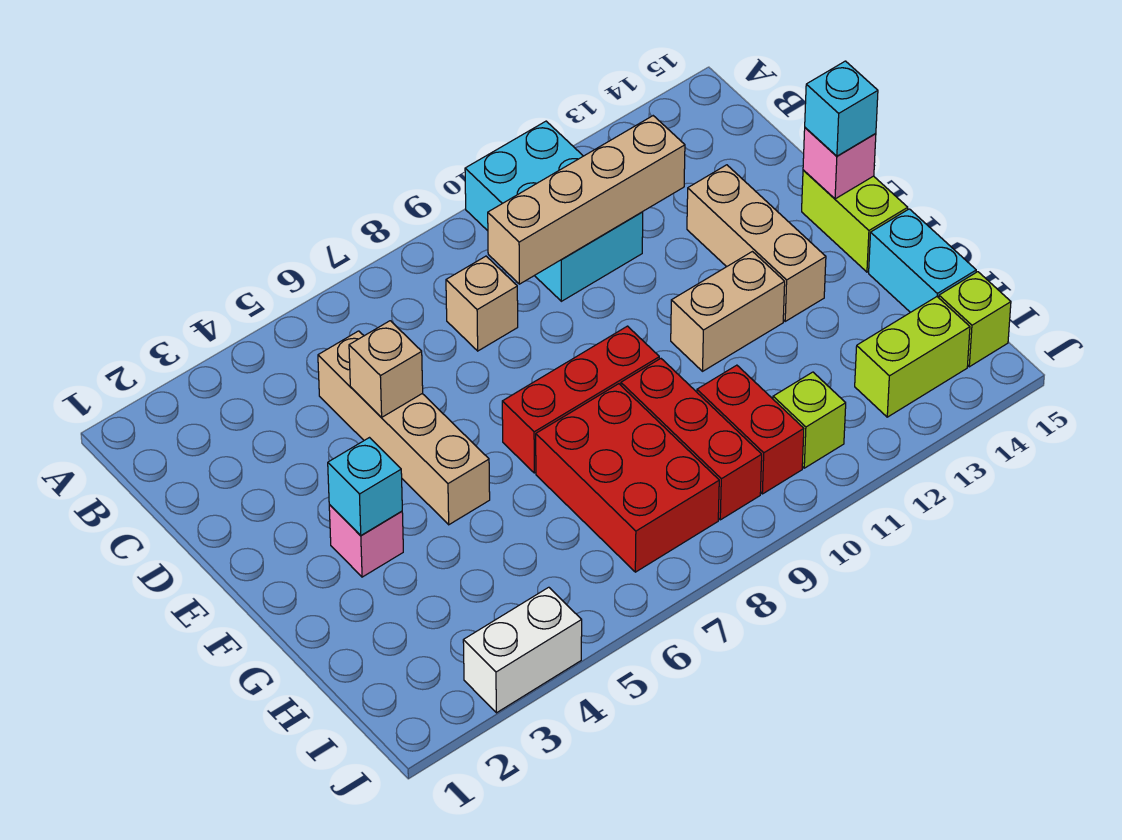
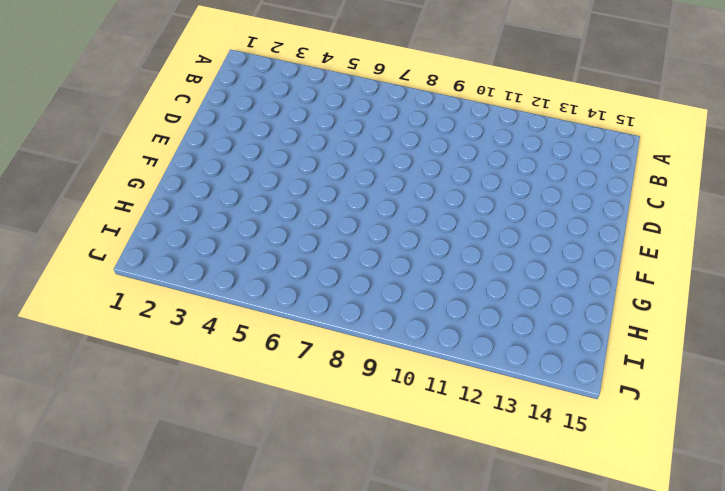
none -> cyan 2x3 brick [465,121,643,301]
none -> tan 1x4 brick [318,331,490,525]
none -> tan 1x1 brick [446,256,518,351]

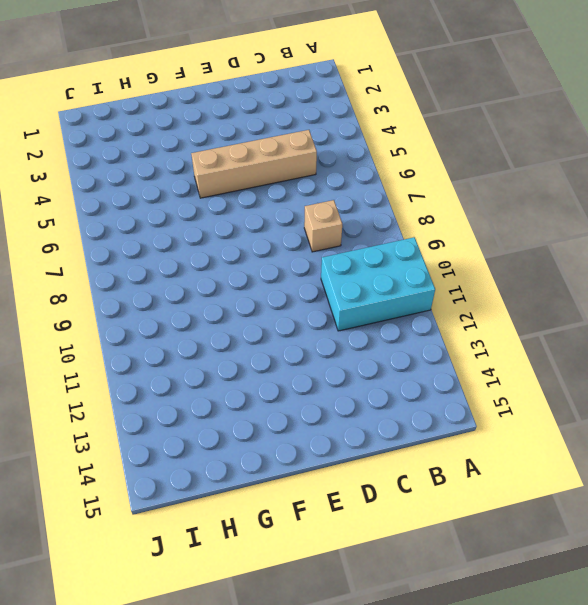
none -> tan 1x3 brick [687,165,826,321]
none -> lime 1x2 brick [802,170,908,272]
none -> pink 1x1 brick [329,505,403,577]

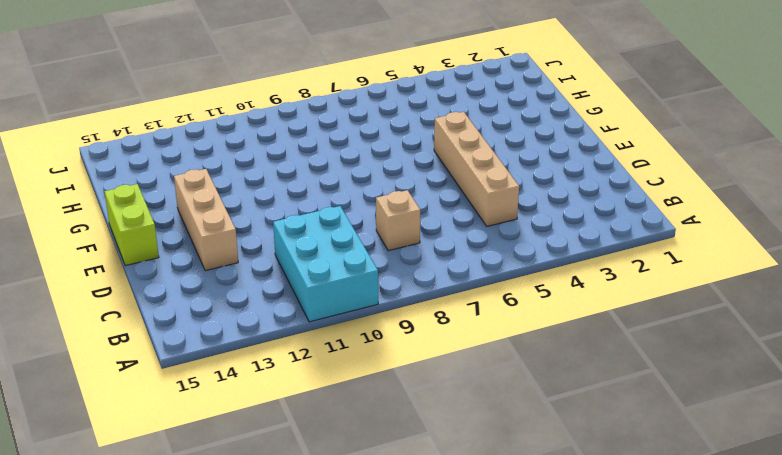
none -> pink 1x1 brick [329,505,403,577]
none -> red 1x3 brick [502,326,659,473]
none -> tan 1x2 brick [671,252,785,371]

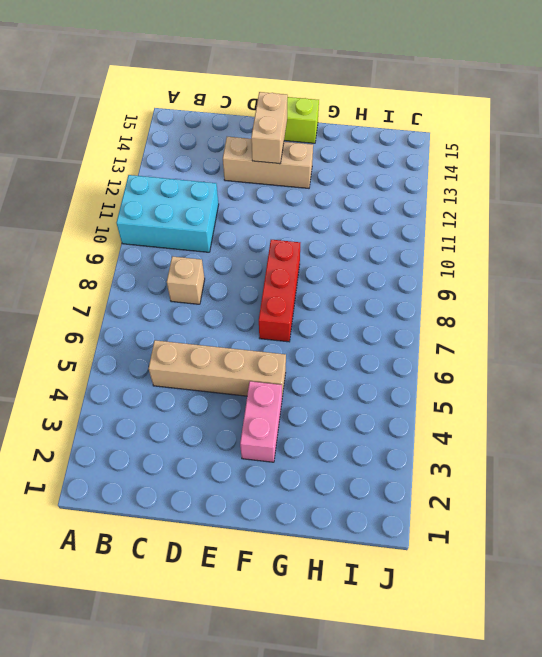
tan 1x2 brick [251,92,288,164] -> tan 1x2 brick moved to [671,252,785,371]
pink 1x2 brick [240,381,282,462] -> pink 1x1 brick [329,505,403,577]
none -> red 2x3 brick [536,384,719,572]
none -> red 1x3 brick [621,359,762,520]
none -> cyan 1x2 brick [869,209,976,313]

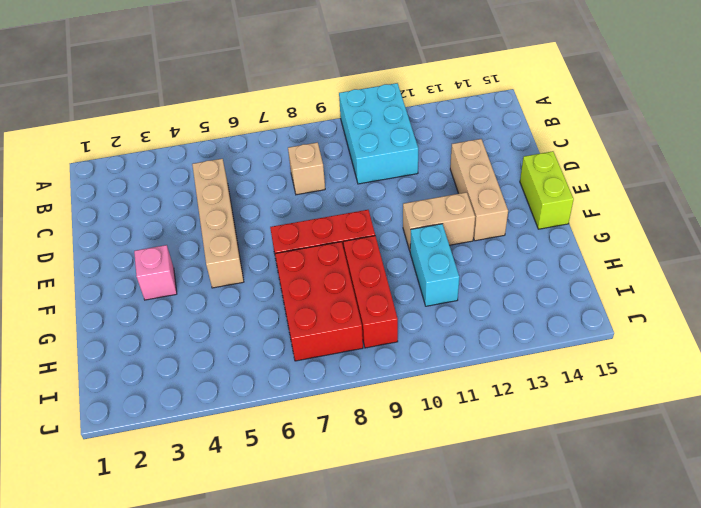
cyan 1x2 brick [410,224,459,306] -> cyan 1x2 brick moved to [869,209,976,313]
none -> red 1x2 brick [697,365,804,494]
none -> lime 1x1 brick [773,372,846,468]
none -> lime 1x2 brick [855,297,970,417]

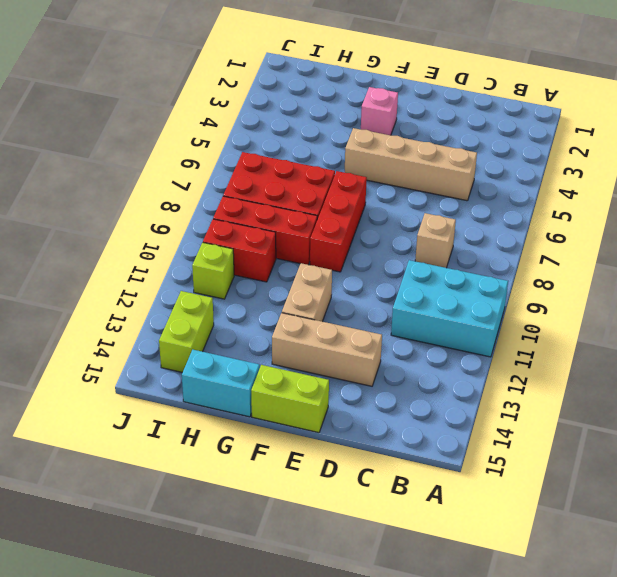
none -> lime 1x1 brick [939,272,1011,367]
none -> white 1x2 brick [463,587,582,713]
none -> tan 1x4 brick [488,116,685,284]

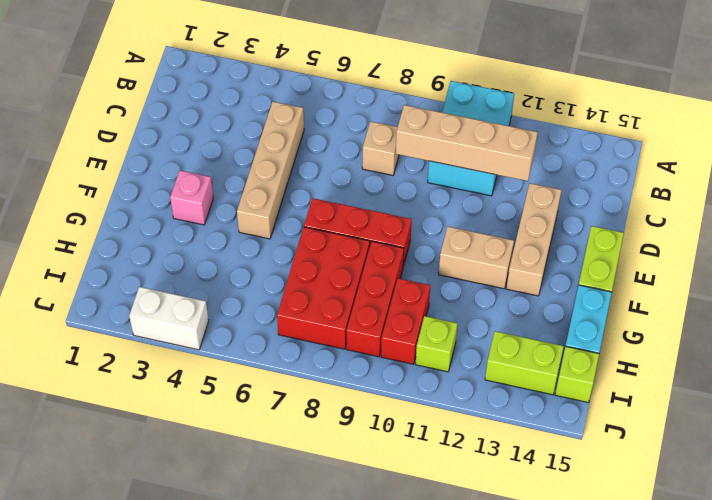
none -> tan 1x1 brick [349,321,423,417]
none -> pink 1x1 brick [803,128,876,199]
none -> cyan 1x1 brick [328,438,402,535]

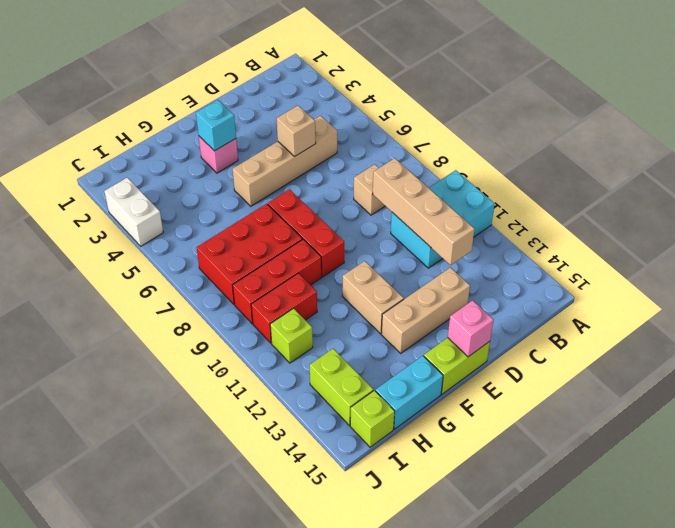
none -> cyan 1x1 brick [805,61,878,156]

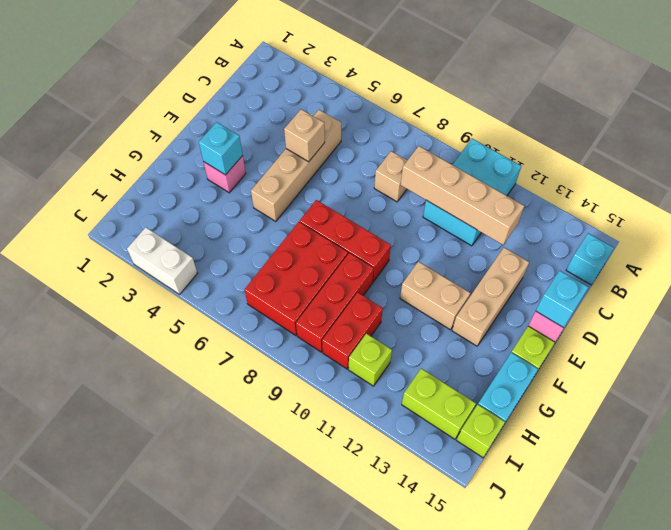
cyan 1x1 brick [566,233,614,285] -> none

